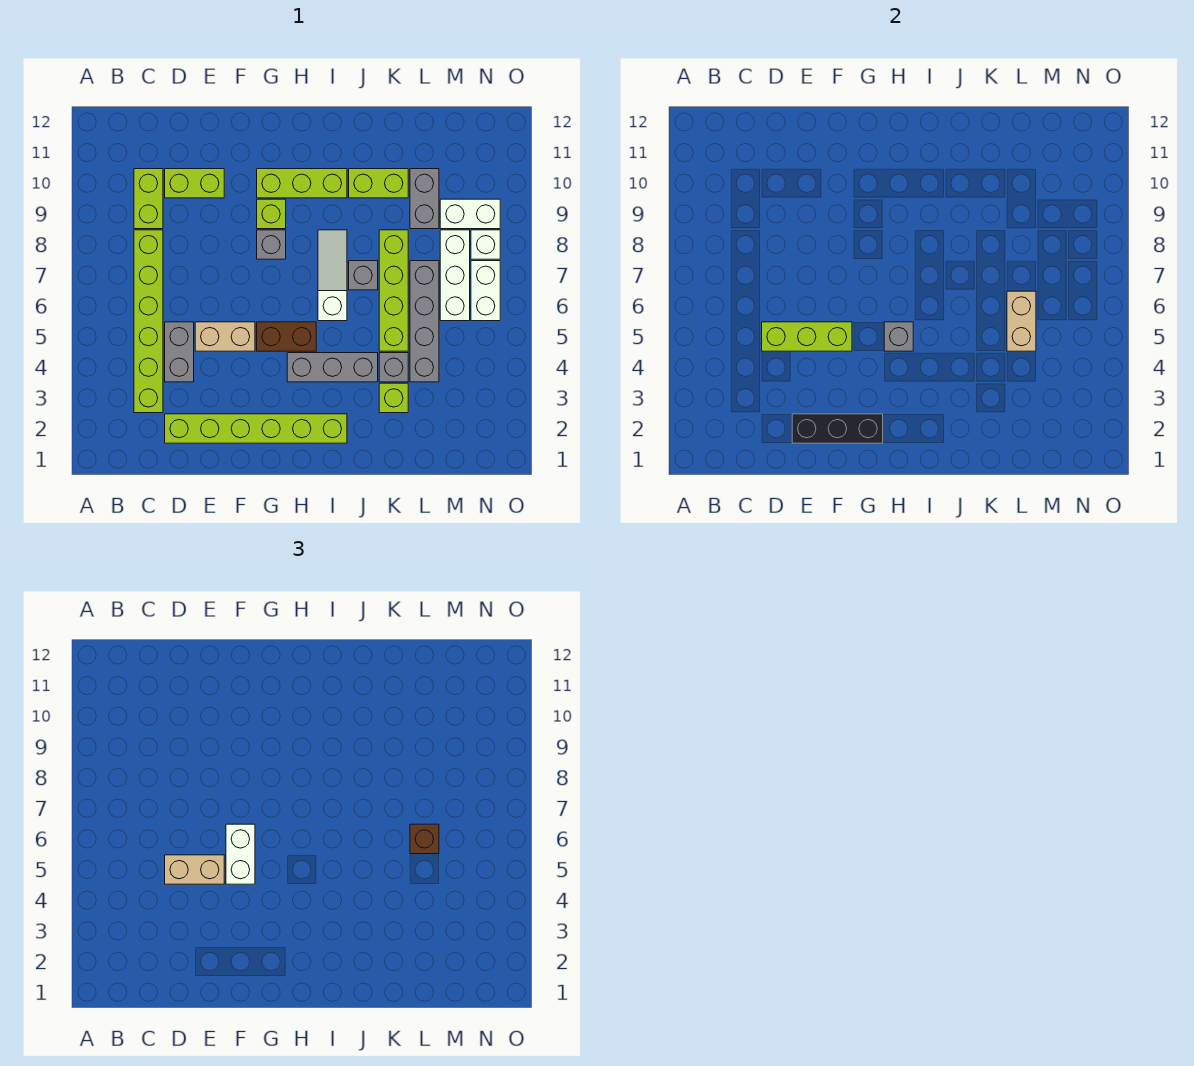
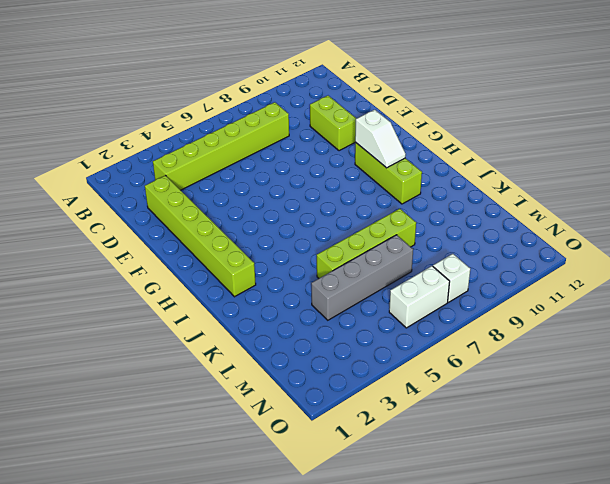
white 1x2 slope [355,110,406,168] -> none
none -> lime 1x2 brick [134,169,163,229]
none -> grey 1x2 brick [165,322,194,382]
none -> tan 1x2 brick [195,322,255,351]
none -> brown 1x2 brick [257,322,316,351]

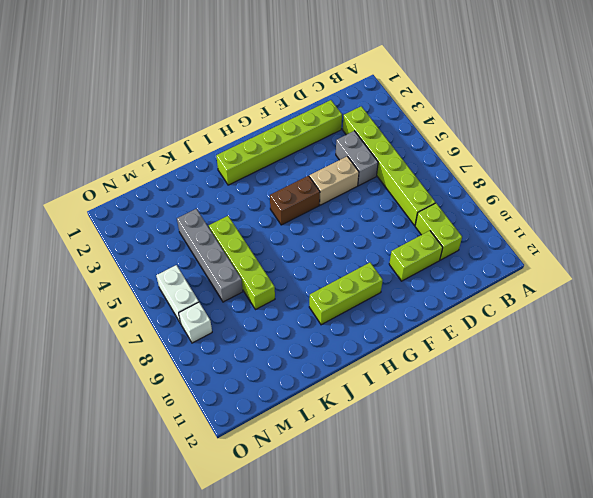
none -> grey 1x1 brick [257,230,286,259]
none -> lime 1x1 brick [257,199,286,229]
none -> grey 1x3 brick [287,353,378,382]
none -> white 1x3 slope [318,230,347,321]

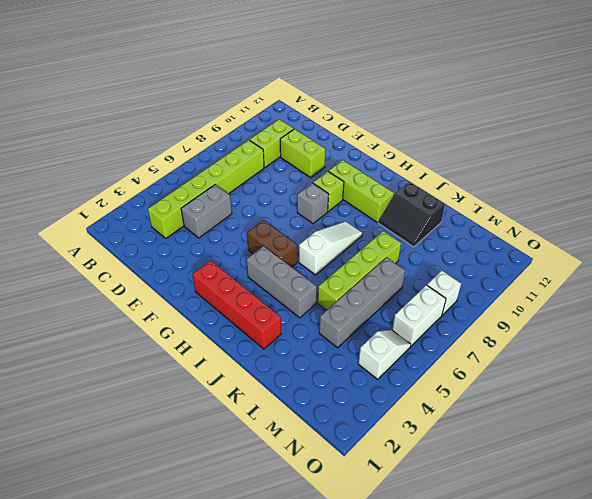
red 1x4 brick [192,261,281,349] -> lime 1x6 brick [165,414,347,443]
black 2x2 slope [379,181,445,247] -> lime 1x2 brick [349,169,408,198]
white 1x2 slope [358,330,411,379] -> none
none -> tan 1x2 brick [195,322,255,351]
none -> grey 1x1 brick [349,261,378,290]
none -> lime 1x1 brick [379,383,408,413]
none -> grey 1x1 brick [379,353,408,382]

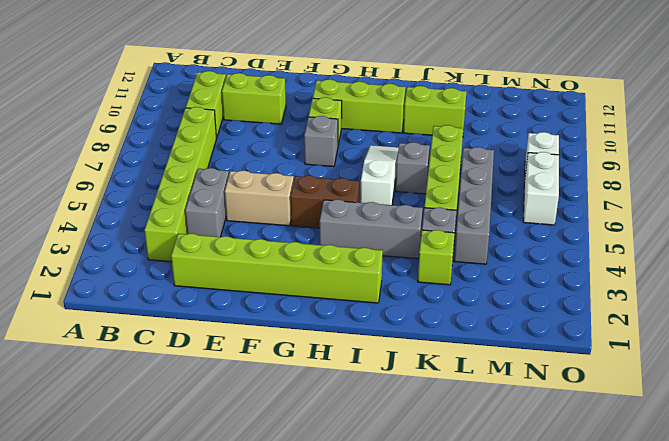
none -> grey 1x2 brick [410,169,439,229]
none -> white 1x3 brick [440,230,470,321]
none -> white 1x2 brick [440,199,500,229]
none -> lime 1x3 brick [762,322,852,351]

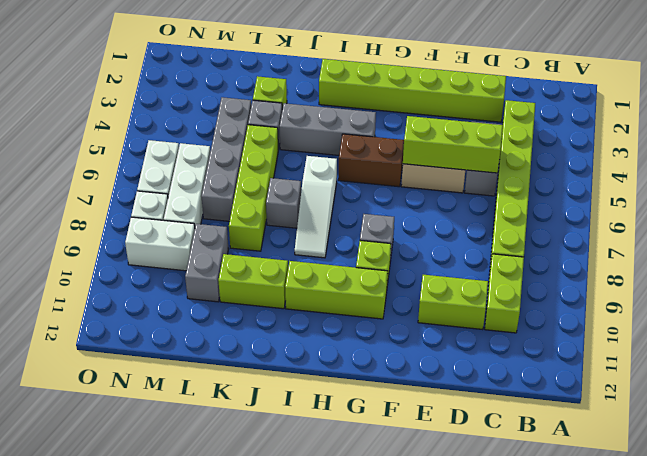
none -> black 1x3 brick [792,414,883,443]
none -> grey 1x1 brick [884,322,913,351]
none -> tan 1x2 brick [1007,291,1036,351]
none -> tan 1x2 brick [165,855,224,884]

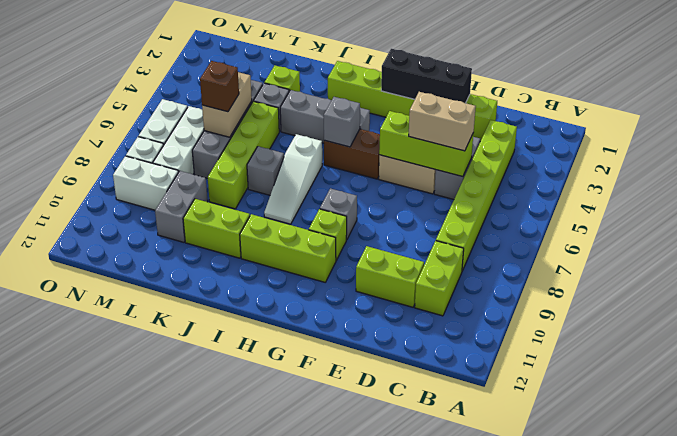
none -> white 1x2 brick [226,824,255,884]

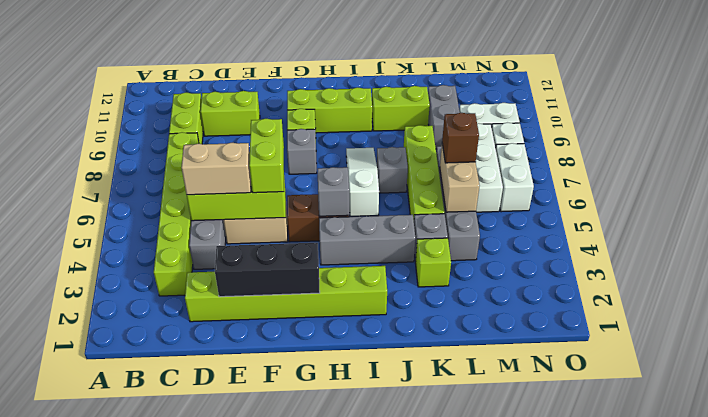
lime 1x2 brick [249,119,284,193] -> white 1x2 brick [226,824,255,884]

